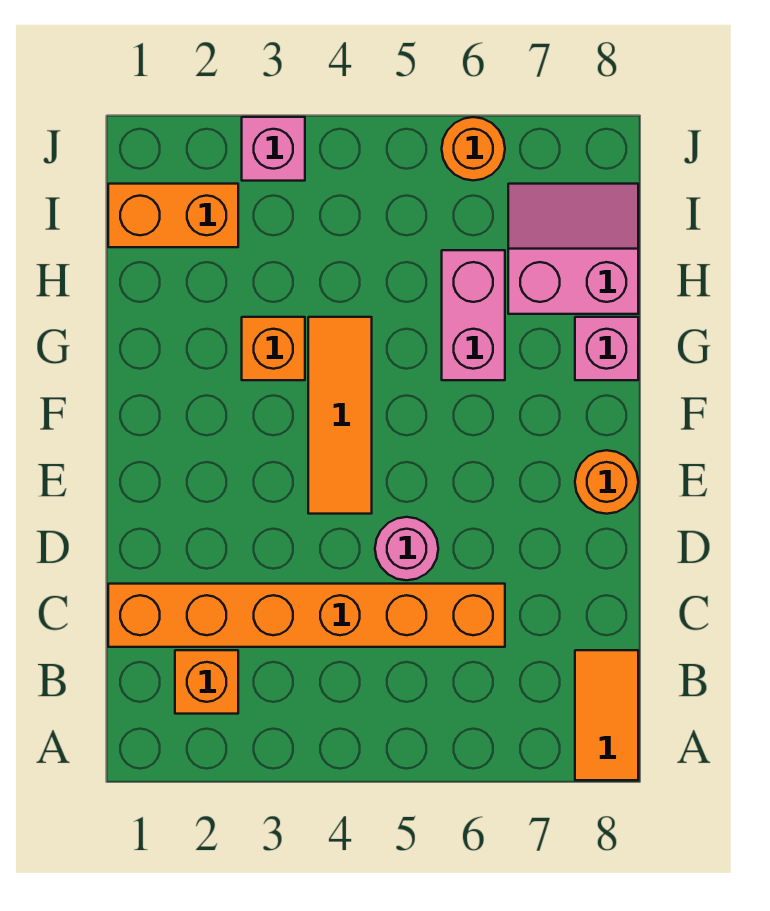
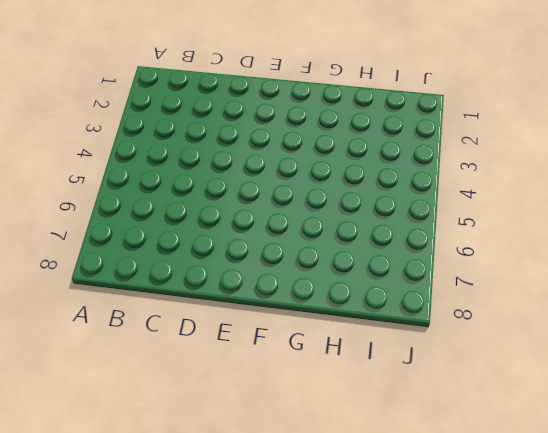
none -> orange 1x2 tile [575,650,638,780]
none -> orange 1x1 brick [175,650,238,714]
none -> orange 1x6 brick [108,584,505,647]

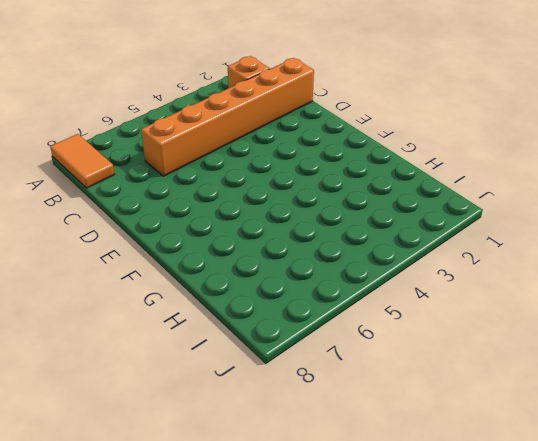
none -> pink 1x1 round brick [375,517,438,580]
none -> orange 1x3 tile [308,317,372,514]
none -> orange 1x1 round brick [575,450,638,514]

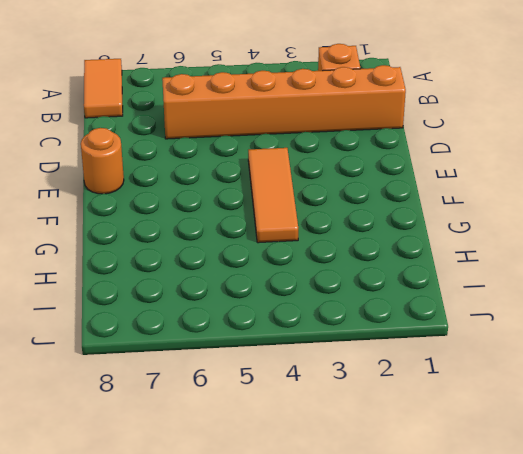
none -> pink 1x1 round brick [375,517,438,580]
none -> orange 1x1 brick [242,317,305,380]
none -> pink 1x2 brick [442,250,505,380]

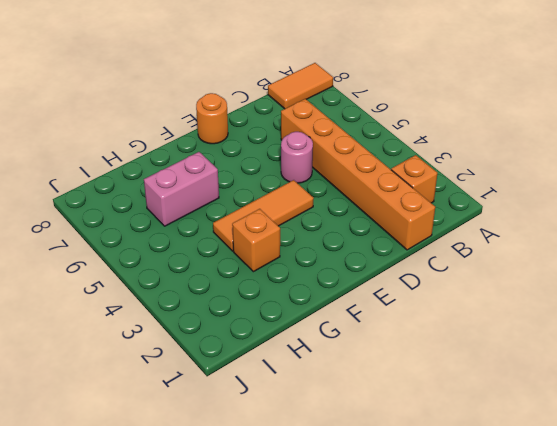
none -> pink 1x1 brick [575,317,638,380]
none -> pink 2x2 slope [508,184,638,314]
none -> orange 1x2 brick [108,184,238,247]

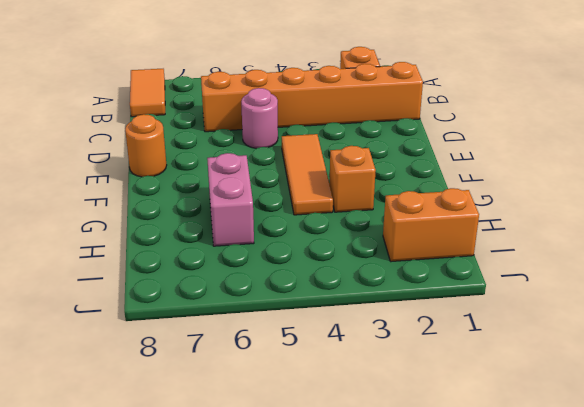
none -> pink 1x1 brick [575,317,638,380]
none -> pink 2x2 slope [508,184,638,314]
none -> pink 1x1 brick [242,117,305,181]

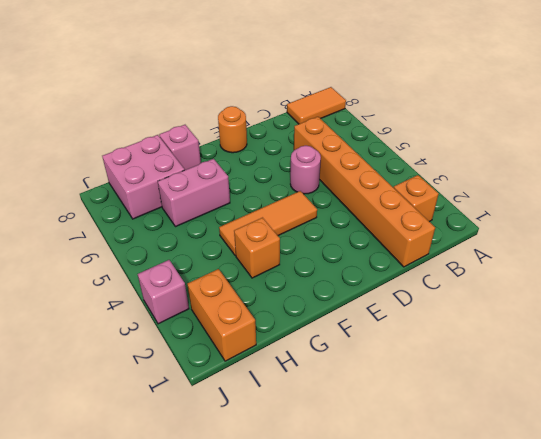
pink 2x2 brick [102,135,185,219] -> pink 2x2 slope [508,184,638,314]
none -> orange 1x1 round brick [442,117,505,181]

